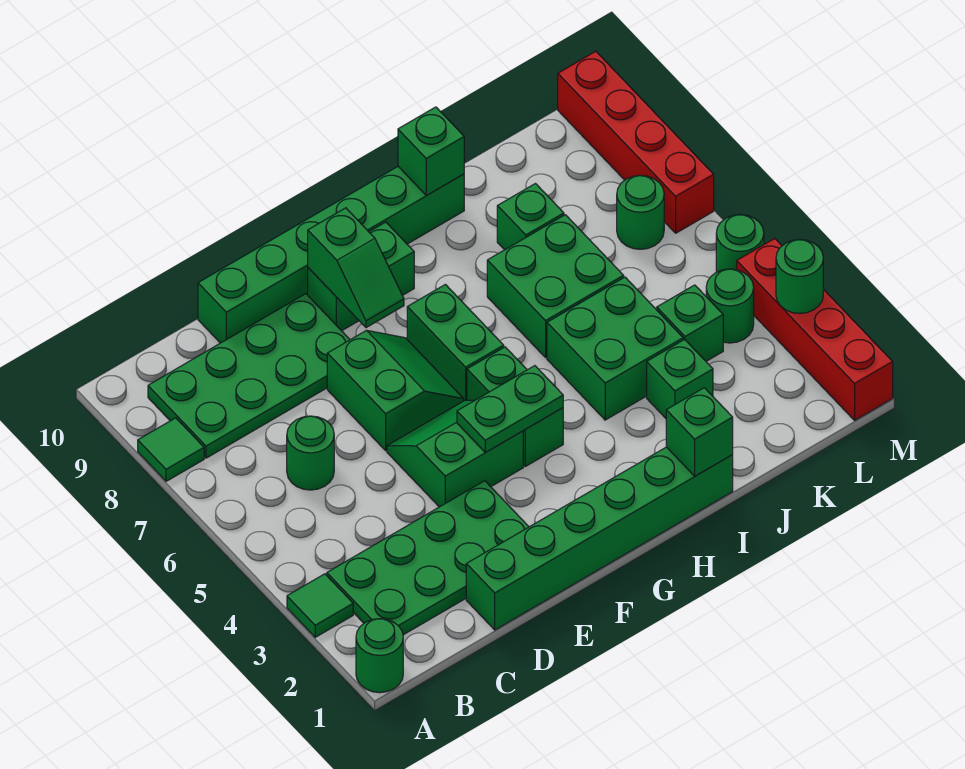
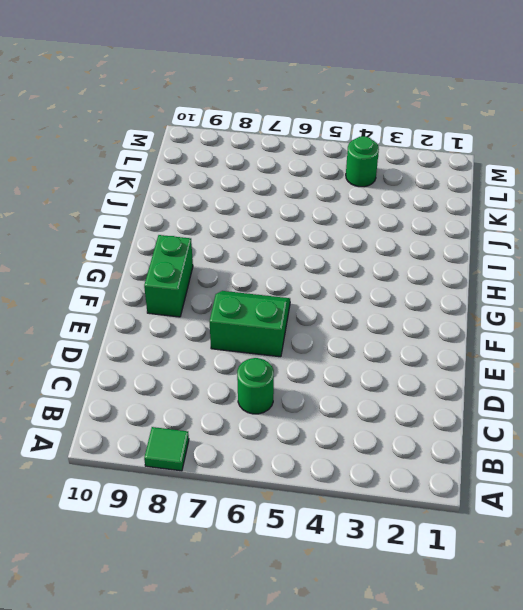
none -> green 1x1 round brick [356,619,403,693]
none -> green 1x1 tile [287,574,353,637]
none -> green 2x4 plate [327,481,529,635]

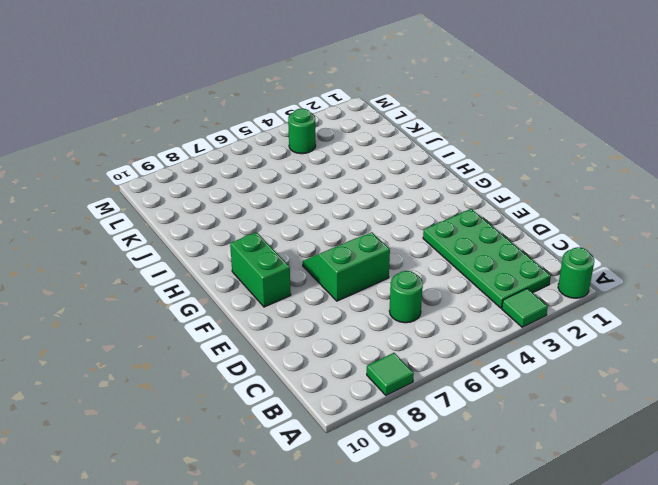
none -> green 2x4 plate [148,294,350,458]
none -> green 1x6 brick [466,447,733,630]
none -> green 1x6 brick [198,167,464,343]

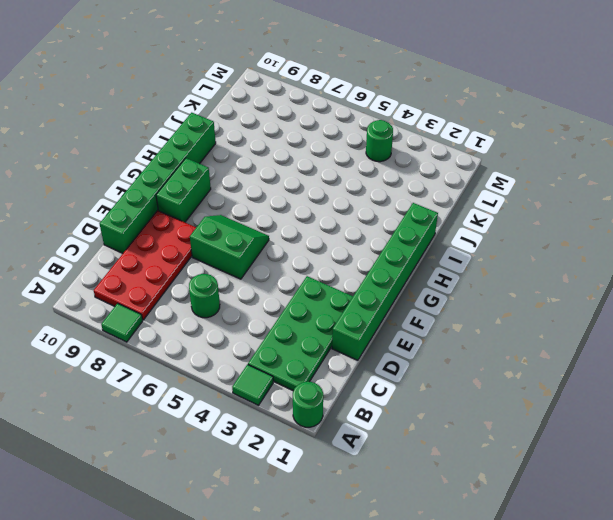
red 2x4 plate [94,211,196,320] -> green 2x4 plate [148,294,350,458]
none -> green 2x2 slope [387,400,523,507]
none -> green 1x2 brick [467,347,563,466]
none -> green 1x2 brick [407,284,504,401]

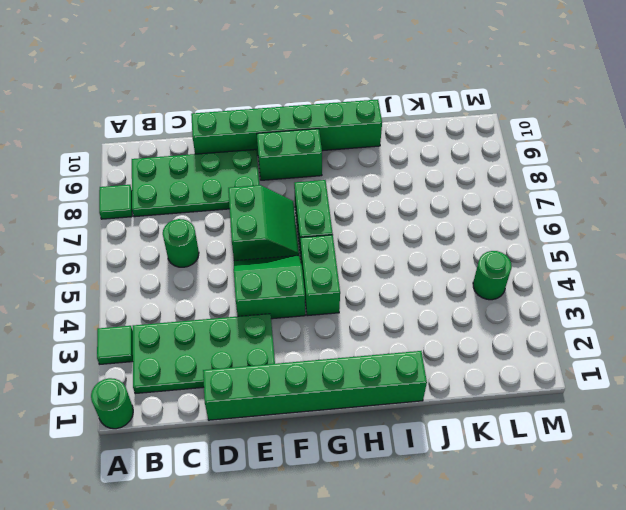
none -> green 2x2 brick [547,277,683,420]
none -> green 2x2 brick [487,215,624,357]
none -> green 1x1 brick [647,339,713,418]

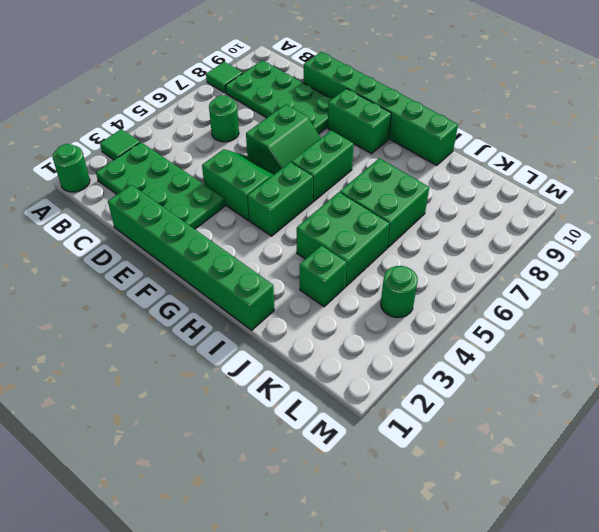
none -> green 1x1 brick [497,184,564,250]
none -> green 1x1 brick [657,285,723,361]
none -> green 1x1 round brick [617,175,664,249]

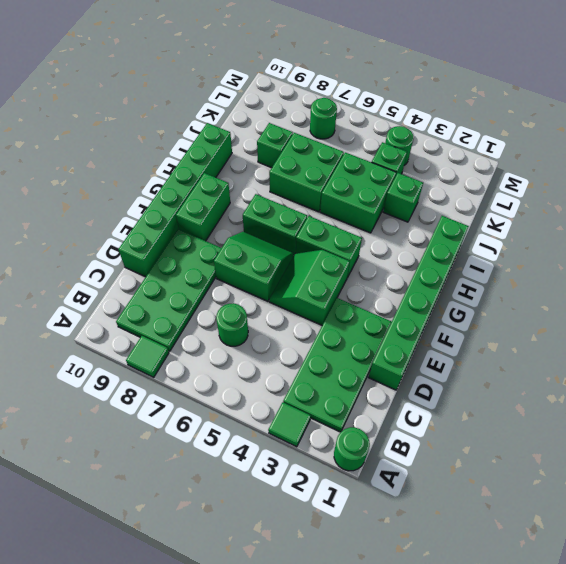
none -> red 1x4 brick [737,238,893,420]
none -> green 1x1 round brick [716,215,764,272]
none -> red 1x4 brick [558,51,714,233]

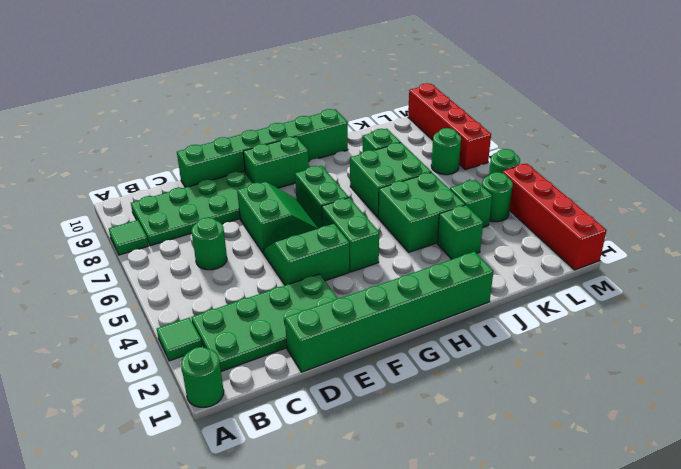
none -> green 1x2 plate [457,366,563,453]
none -> green 1x2 slope [308,208,404,328]
none -> green 1x1 brick [666,388,733,476]

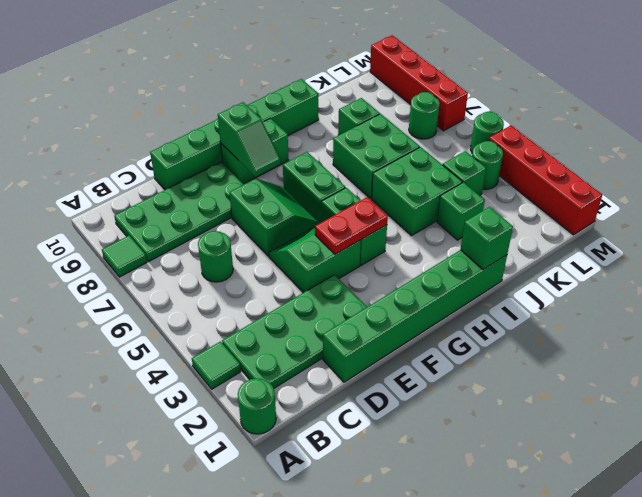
red 1x2 plate [315,197,388,254] -> green 1x2 plate [457,366,563,453]
none -> green 1x1 brick [398,107,464,196]
none -> green 1x1 round brick [776,239,823,313]

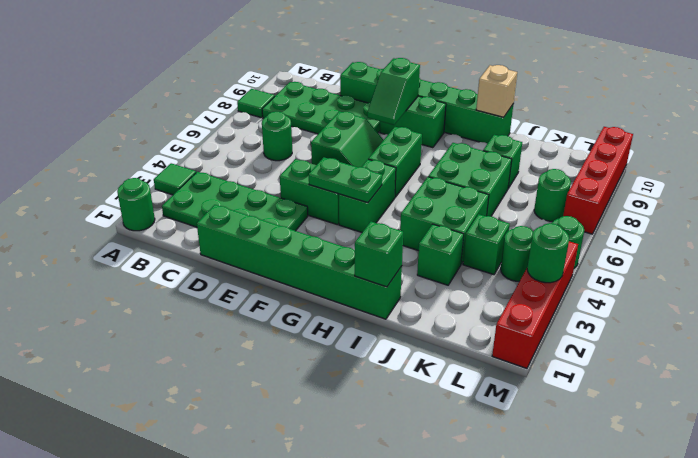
tan 1x1 brick [476,65,517,117] -> green 1x1 brick [398,107,464,196]

